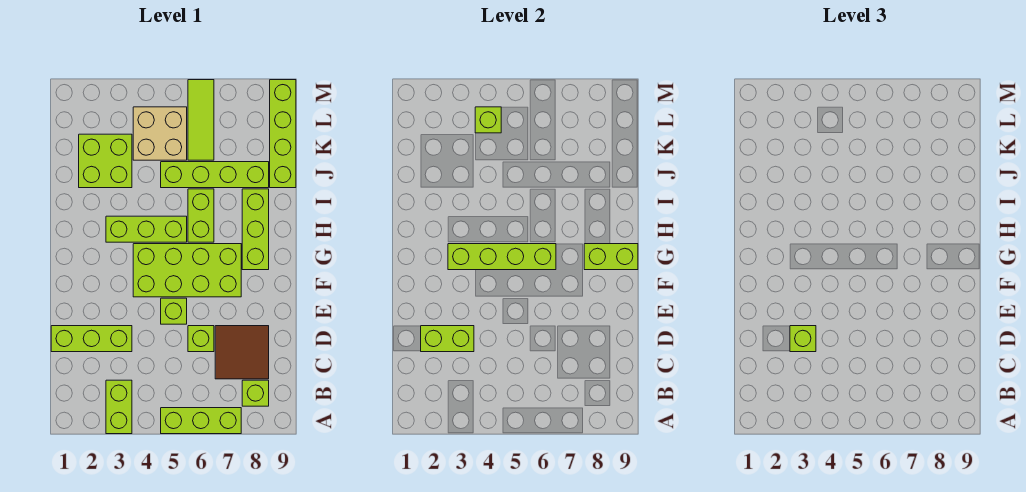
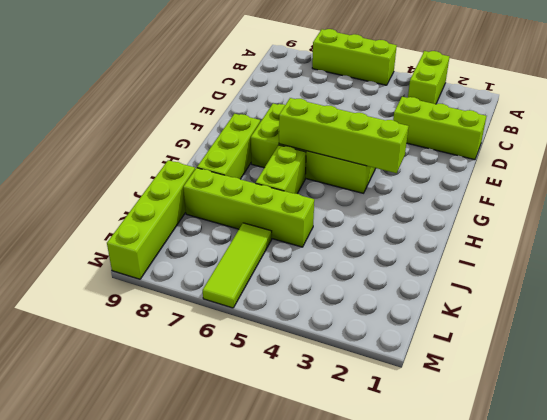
none -> lime 1x1 brick [242,380,269,406]
none -> brown 2x2 tile [215,326,269,379]
none -> lime 1x1 brick [188,326,214,352]

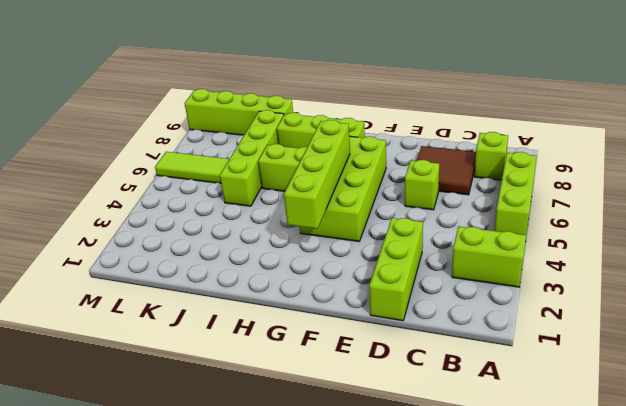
none -> lime 1x1 brick [161,298,187,324]
none -> lime 1x3 brick [106,216,187,242]
none -> lime 2x2 brick [79,134,132,188]

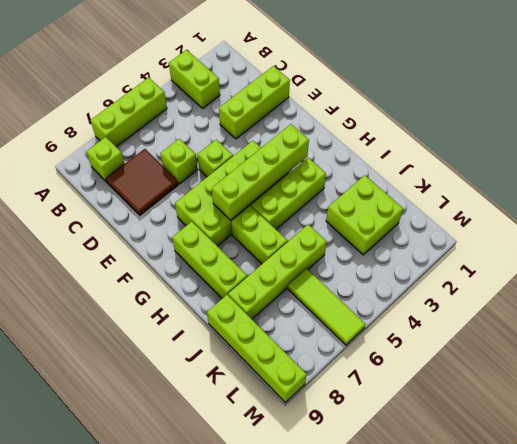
none -> tan 2x2 brick [133,107,187,160]
none -> lime 1x2 brick [421,326,474,352]
none -> lime 1x2 brick [584,244,638,270]

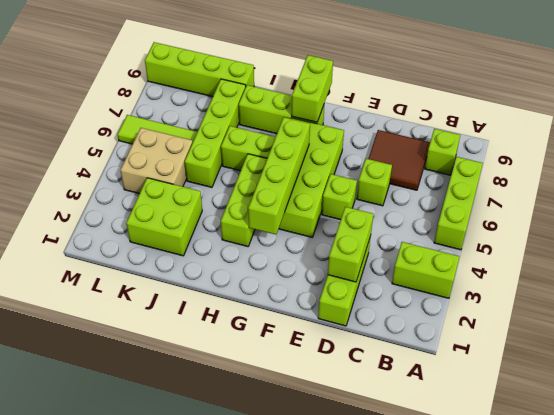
none -> lime 1x1 brick [475,107,501,133]
none -> lime 1x1 brick [790,326,816,352]

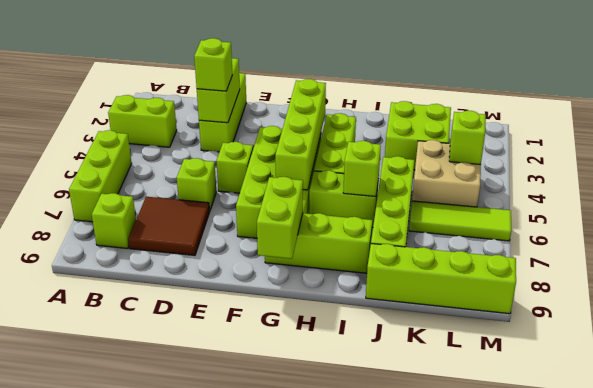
lime 1x1 brick [343,141,381,197] -> none

